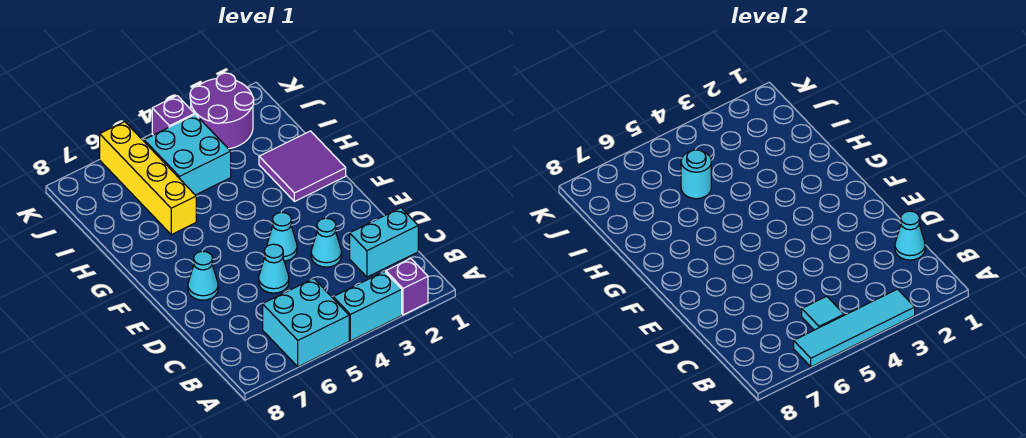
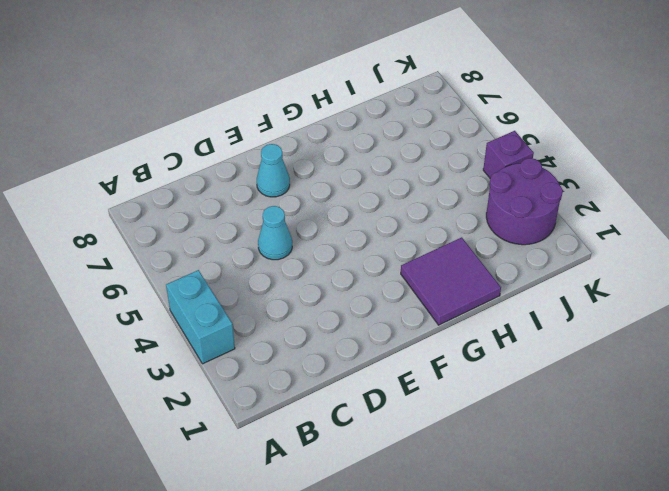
none -> purple 1x1 brick [386,258,428,315]
none -> cyan 2x2 brick [263,279,349,367]
none -> cyan 1x2 brick [350,208,418,277]

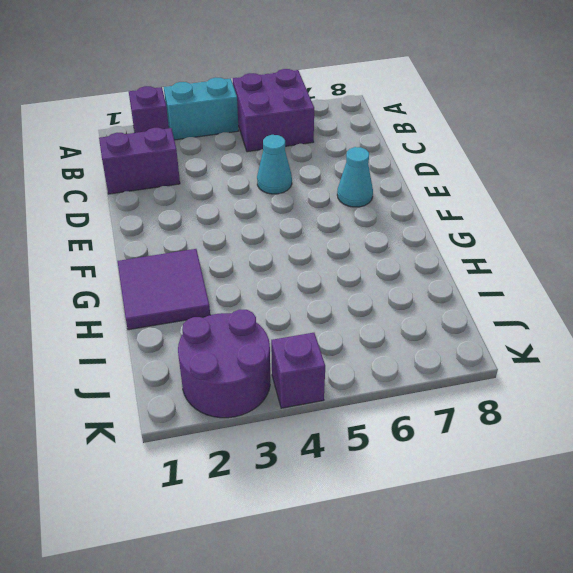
purple 2x2 brick [233,69,314,152] -> cyan 2x2 brick [263,279,349,367]
purple 1x2 brick [99,128,180,194] -> cyan 1x2 brick [350,208,418,277]
none -> cyan 1x1 cone [311,218,342,267]
none -> cyan 1x1 cone [267,212,297,261]
none -> yellow 1x4 brick [100,122,196,235]

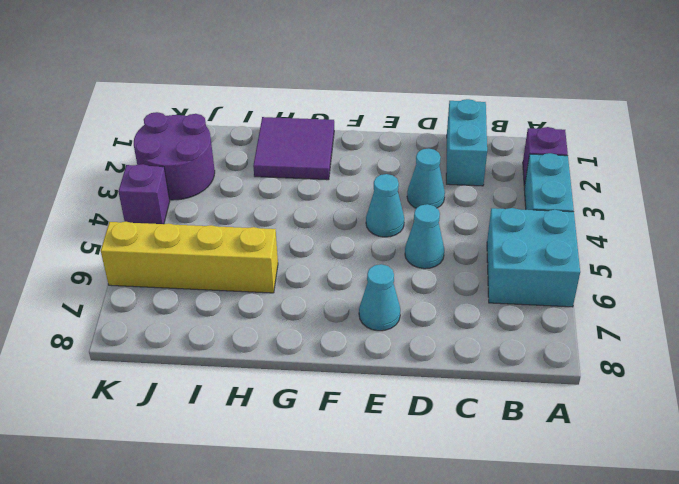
none -> cyan 2x2 brick [144,114,231,195]
none -> cyan 1x4 tile [794,289,915,367]
none -> cyan 1x1 tile [802,296,844,330]

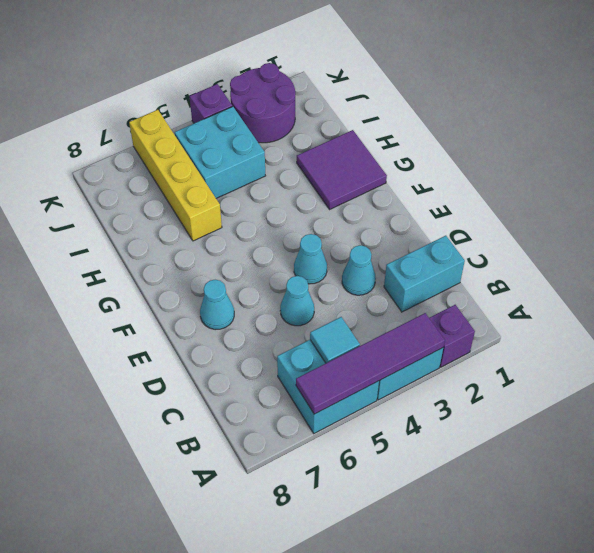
purple 1x4 tile [296,313,445,414] -> cyan 1x4 tile [794,289,915,367]
none -> cyan 1x1 cone [895,211,925,260]
none -> cyan 1x1 round brick [681,150,711,199]

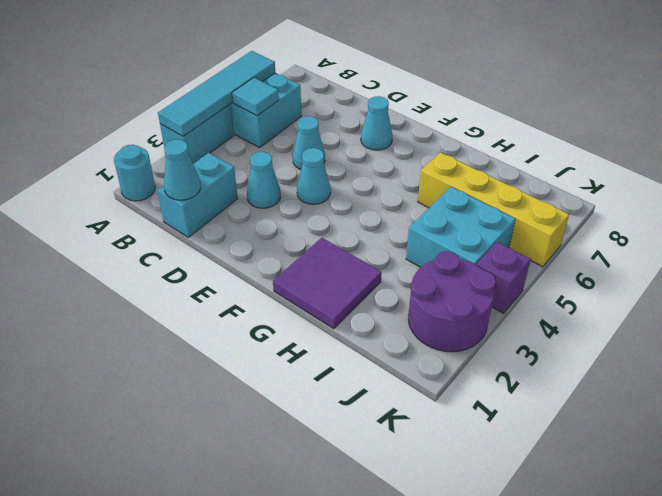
cyan 1x1 round brick [114,145,155,201] -> cyan 1x1 round brick moved to [681,150,711,199]
none -> purple 1x1 brick [386,258,428,315]

